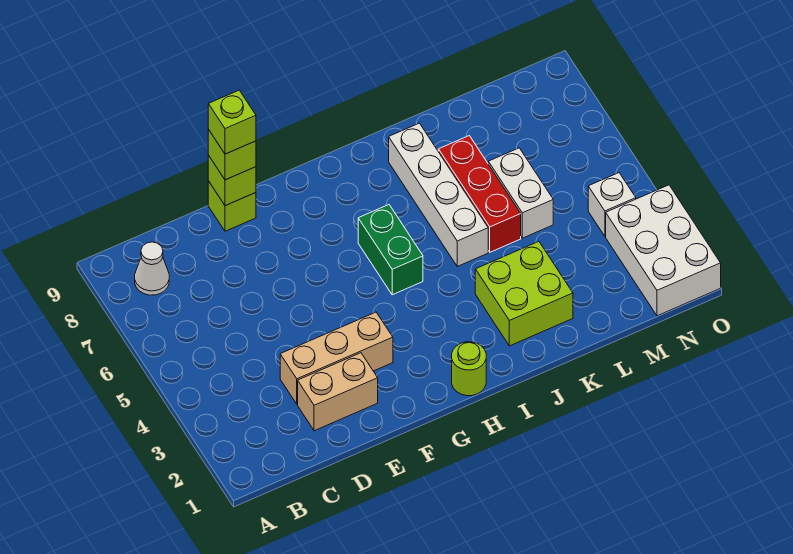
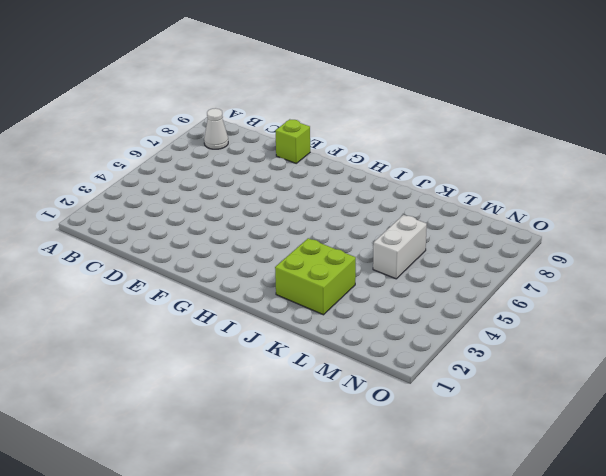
none -> tan 1x2 brick [298,353,378,431]
none -> tan 1x3 brick [280,312,393,404]
none -> lime 1x1 round brick [452,342,486,396]

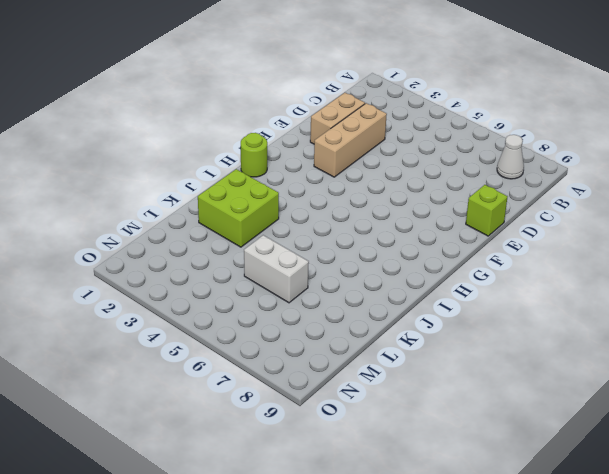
none -> green 1x2 brick [358,205,423,295]
none -> white 1x4 brick [389,123,488,266]
none -> red 1x3 brick [438,136,521,252]

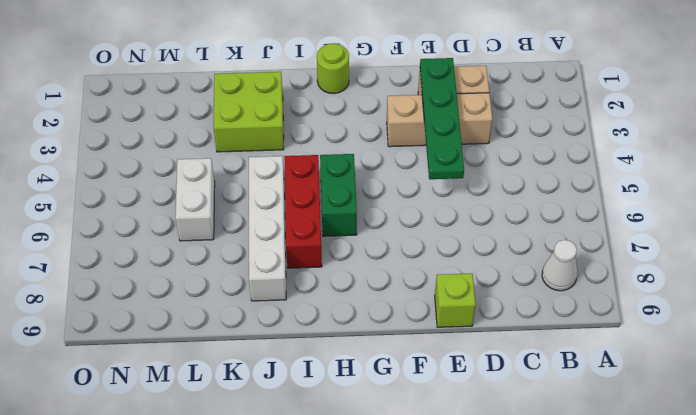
green 1x4 plate [420,58,464,179] -> none
red 1x3 brick [284,155,322,268] -> red 1x3 brick moved to [438,136,521,252]
none -> white 2x3 brick [606,185,721,316]
none -> white 1x1 brick [588,173,636,236]
none -> lime 1x1 brick [208,155,256,206]

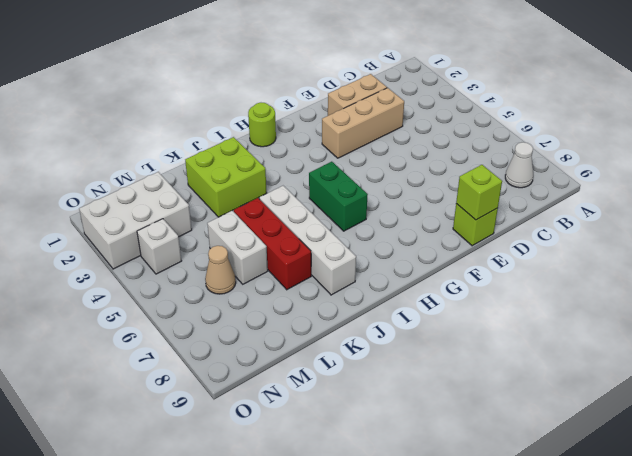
white 2x3 brick [79,172,192,269] -> white 2x3 brick turned to [606,185,721,316]
tan 1x1 cone [205,246,236,294] -> none
none -> lime 1x1 brick [208,130,256,180]
none -> lime 1x1 brick [208,90,256,154]

